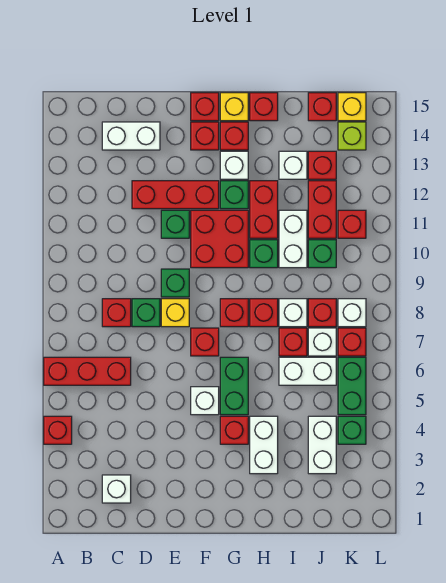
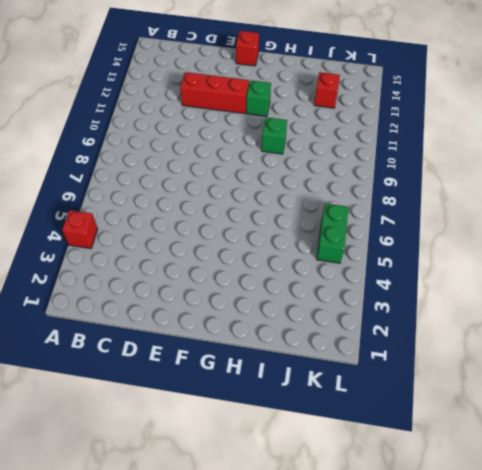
none -> red 1x3 brick [44,357,131,385]
none -> white 1x1 brick [102,475,131,503]
none -> red 1x1 brick [102,299,131,327]
none -> white 1x2 brick [102,122,160,150]

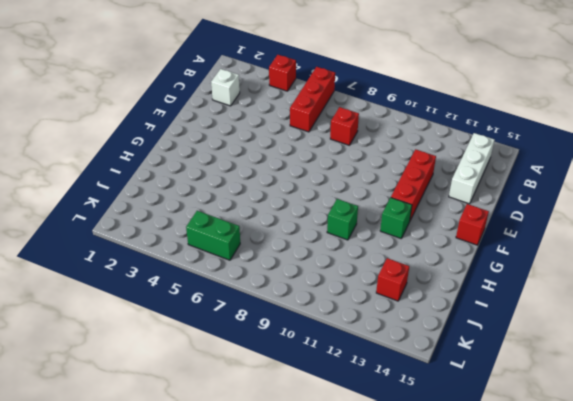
white 1x3 brick [449,133,494,204] -> white 1x2 brick [102,122,160,150]
none -> green 1x1 brick [132,299,160,327]
none -> yellow 1x1 brick [161,299,189,327]
none -> green 1x1 brick [161,269,189,297]
none -> green 1x1 brick [161,210,189,238]

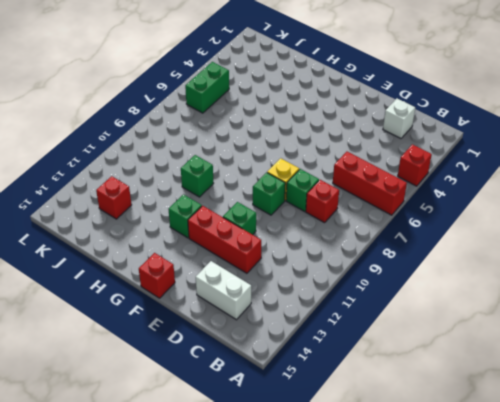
none -> white 1x1 brick [191,387,219,415]
none -> red 1x1 brick [191,328,219,356]
none -> red 2x2 brick [191,210,248,268]
none -> red 1x1 brick [191,122,219,150]

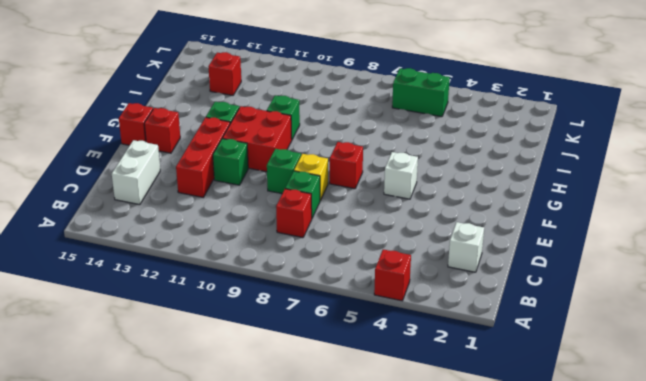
none -> red 1x3 brick [44,357,131,385]
none -> red 1x1 brick [220,416,248,444]
none -> green 1x2 brick [220,357,248,415]
none -> red 1x1 brick [220,299,248,327]

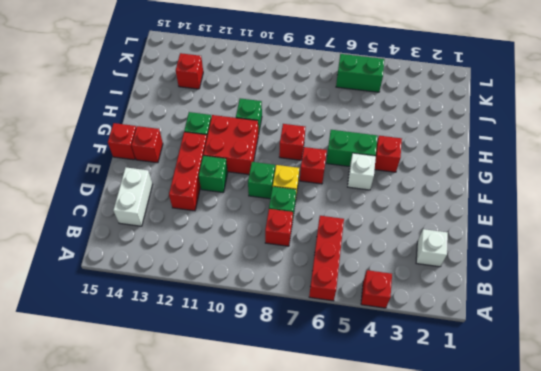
none -> white 1x1 brick [220,151,248,179]
none -> red 1x1 brick [220,122,248,150]
none -> yellow 1x1 brick [220,93,248,121]
none -> white 1x2 brick [250,416,278,474]

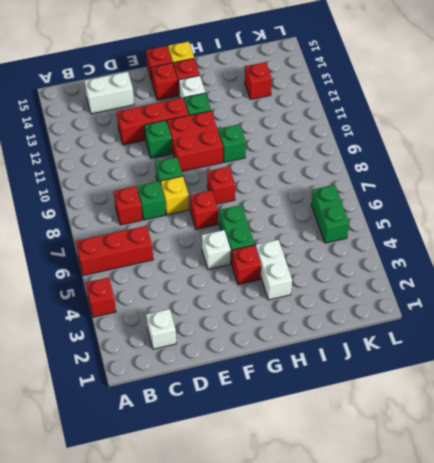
none -> red 1x1 brick [250,299,278,327]
none -> red 1x2 brick [250,181,278,238]
none -> red 1x1 brick [250,93,278,121]
none -> white 1x2 brick [279,357,336,385]

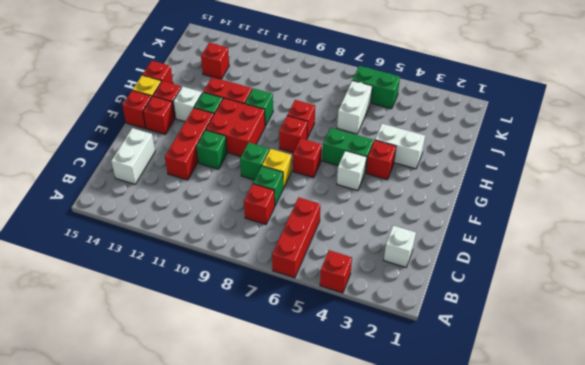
none -> red 1x1 brick [279,328,307,356]
none -> white 1x1 brick [279,299,307,327]
none -> white 1x2 brick [279,210,307,268]
none -> white 1x1 brick [279,151,307,179]

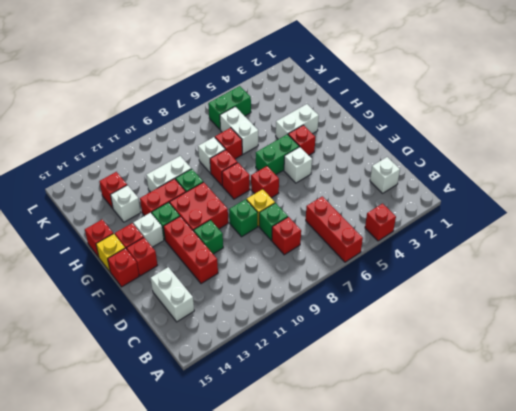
none -> white 1x2 brick [308,416,336,474]
none -> white 1x1 brick [308,328,336,356]
none -> red 1x1 brick [308,299,336,327]
none -> green 1x1 brick [308,240,336,268]

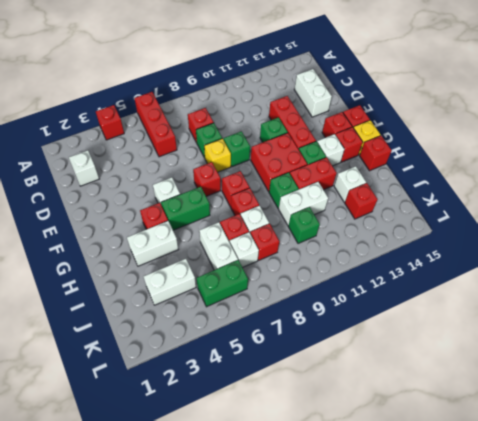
none -> red 1x2 brick [308,181,336,238]
none -> red 1x1 brick [308,93,336,121]
none -> green 1x1 brick [338,416,366,444]
none -> red 1x1 brick [338,328,366,356]

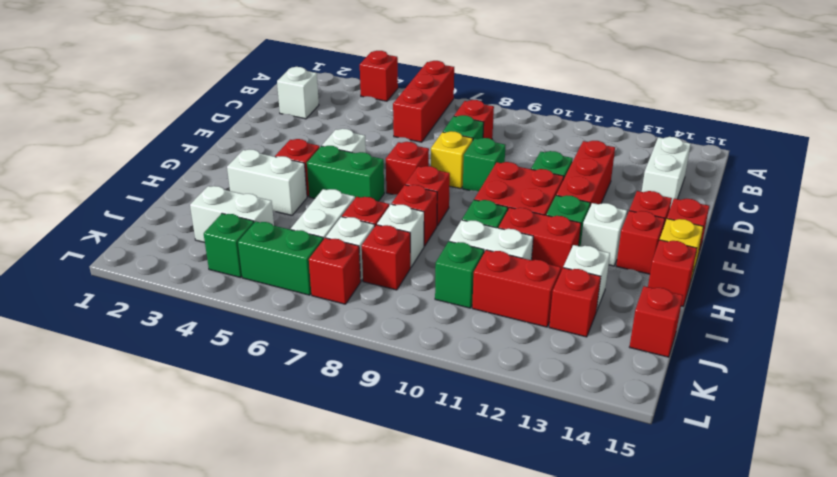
none -> white 1x1 brick [338,299,366,327]
none -> red 1x1 brick [338,210,366,238]
none -> lime 1x1 brick [338,122,366,150]
none -> yellow 1x1 brick [338,93,366,121]

